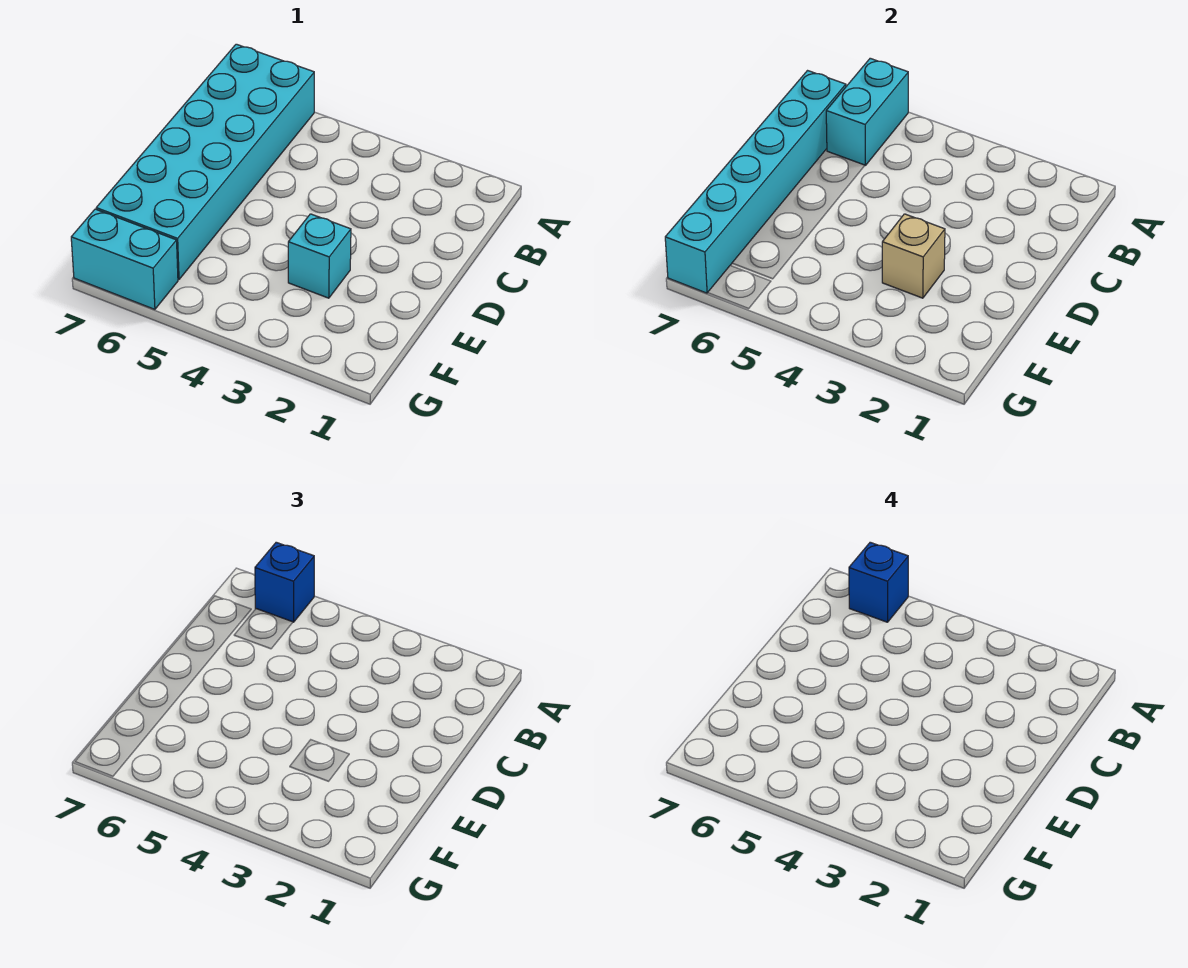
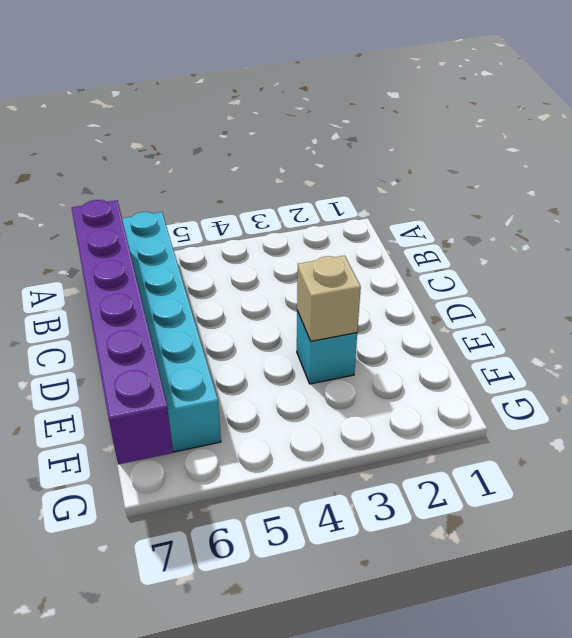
purple 1x6 brick [72,200,173,464] -> cyan 1x6 brick [665,71,846,293]
none -> cyan 1x2 brick [71,209,178,309]
none -> cyan 1x2 brick [826,58,908,166]

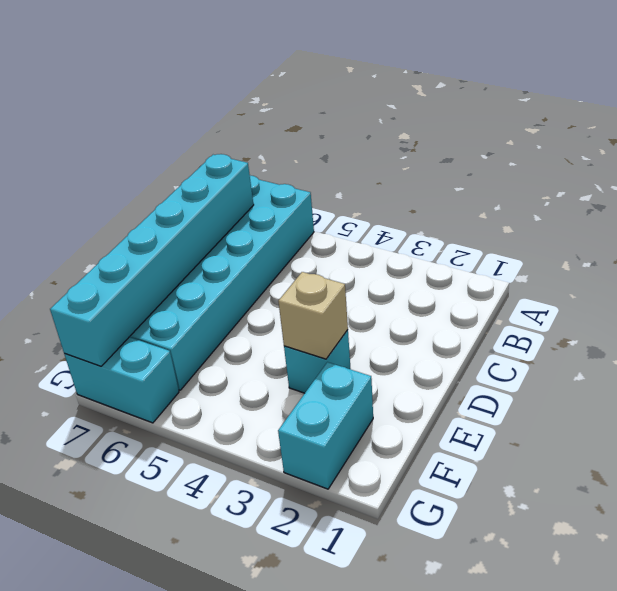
cyan 1x2 brick [278,362,373,489] -> cyan 1x2 brick moved to [826,58,908,166]
none -> blue 1x1 brick [255,542,314,622]
none -> blue 1x1 brick [849,542,908,622]

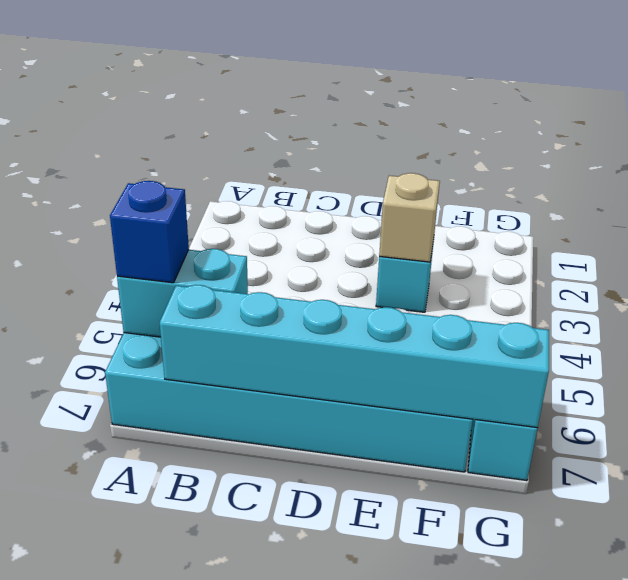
none -> blue 1x1 brick [849,542,908,622]

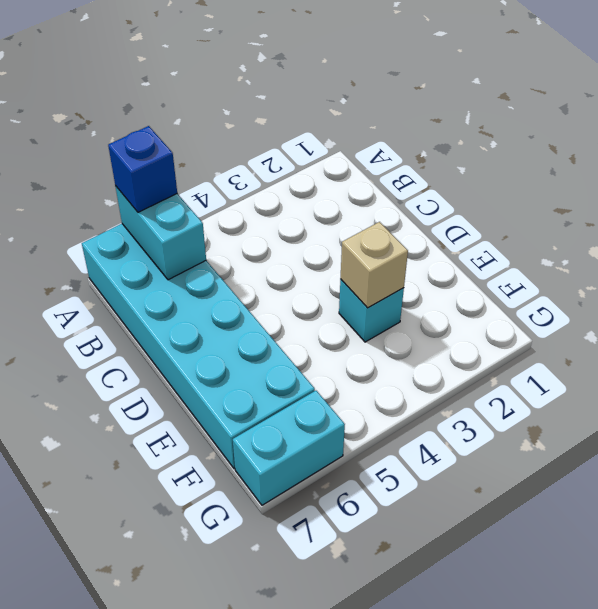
none -> cyan 1x6 brick [665,71,846,293]
none -> blue 1x1 brick [849,542,908,622]

